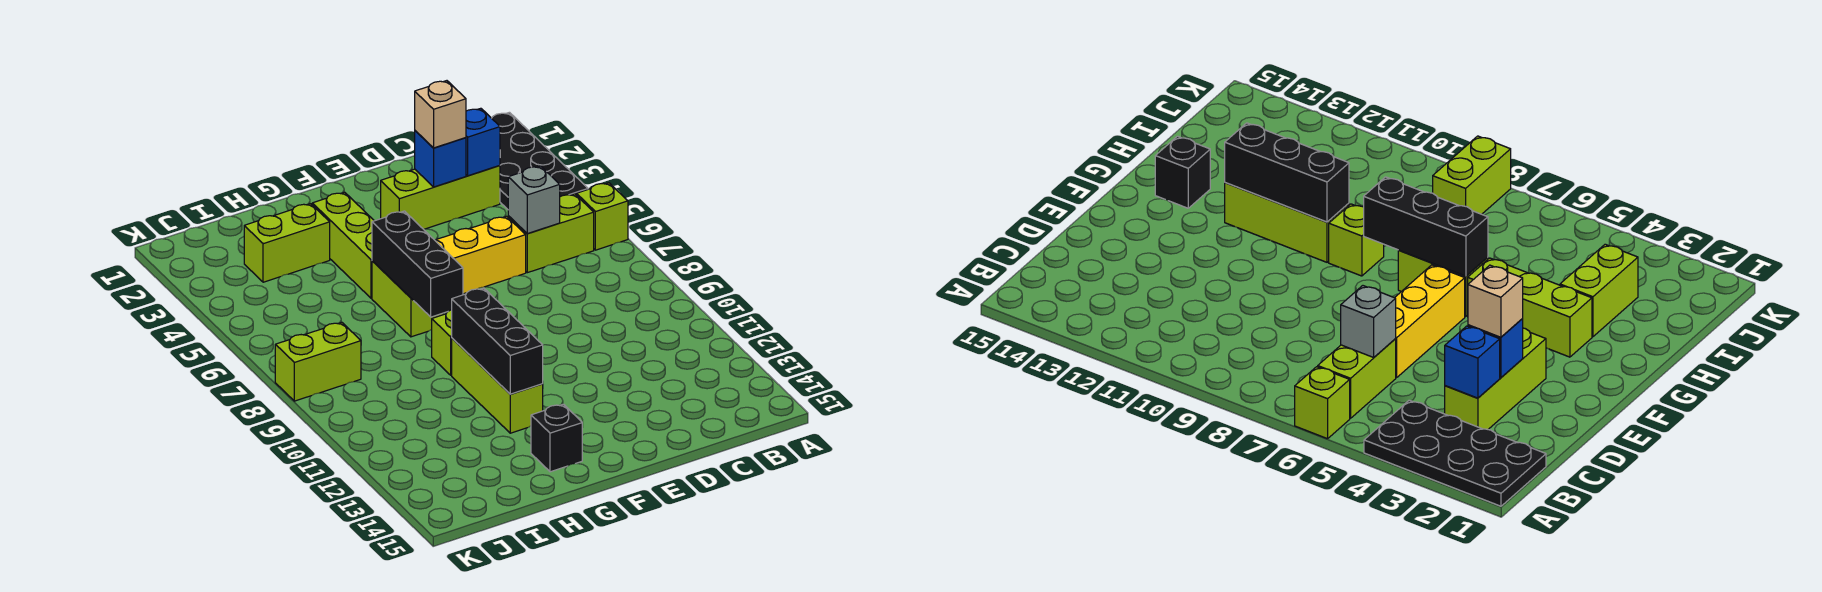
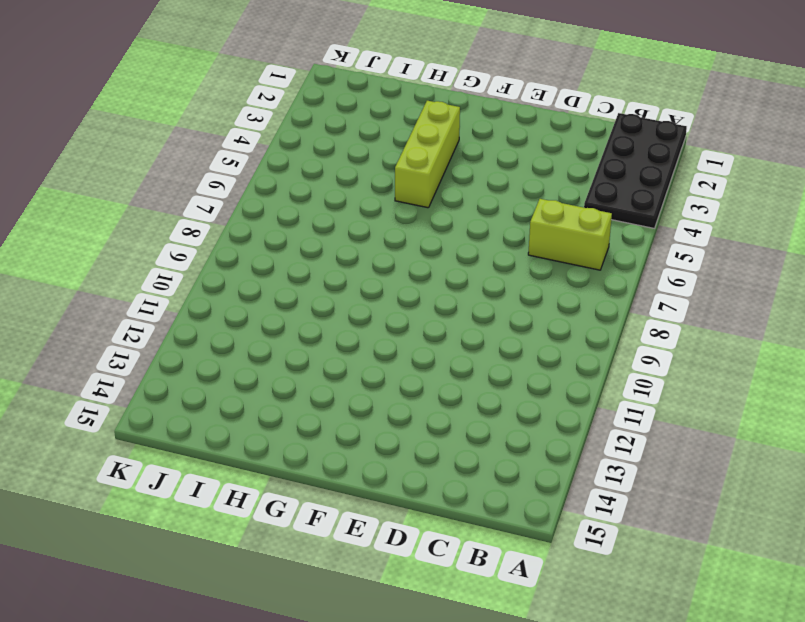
none -> lime 1x1 brick [576,183,628,250]
none -> lime 1x3 brick [381,166,500,229]
none -> yellow 1x3 brick [435,216,526,294]

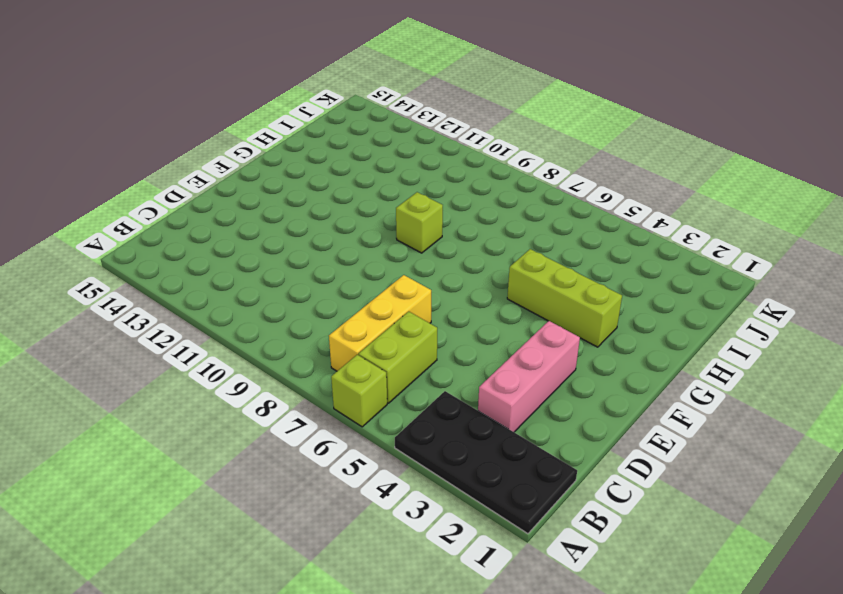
yellow 1x3 brick [329,275,431,371] -> yellow 1x3 brick moved to [435,216,526,294]
pink 1x3 brick [478,321,580,432] -> lime 1x3 brick [381,166,500,229]
none -> lime 1x2 brick [372,261,443,337]
none -> lime 1x3 brick [452,338,543,433]
none -> black 1x1 brick [531,404,582,472]

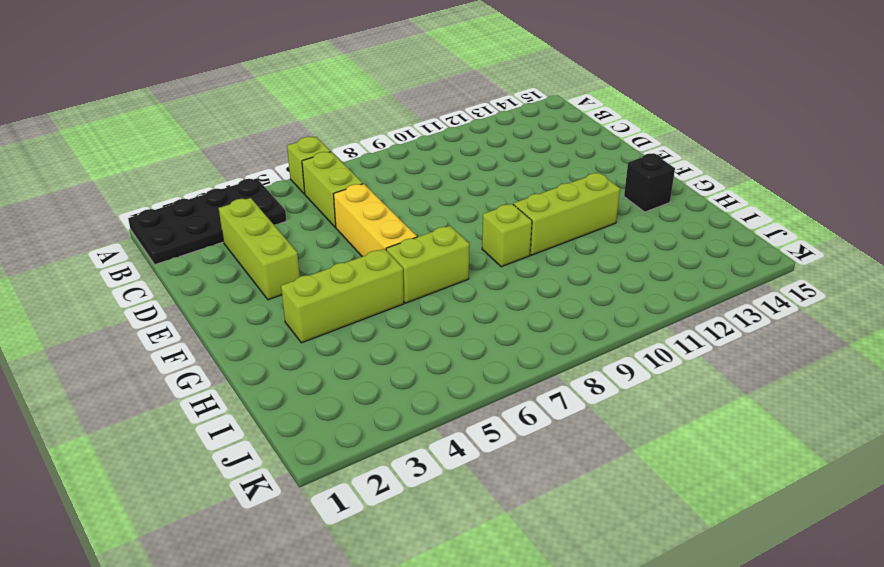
none -> lime 1x2 brick [244,204,330,282]
none -> lime 1x2 brick [275,322,361,401]
none -> blue 1x1 brick [466,108,500,176]

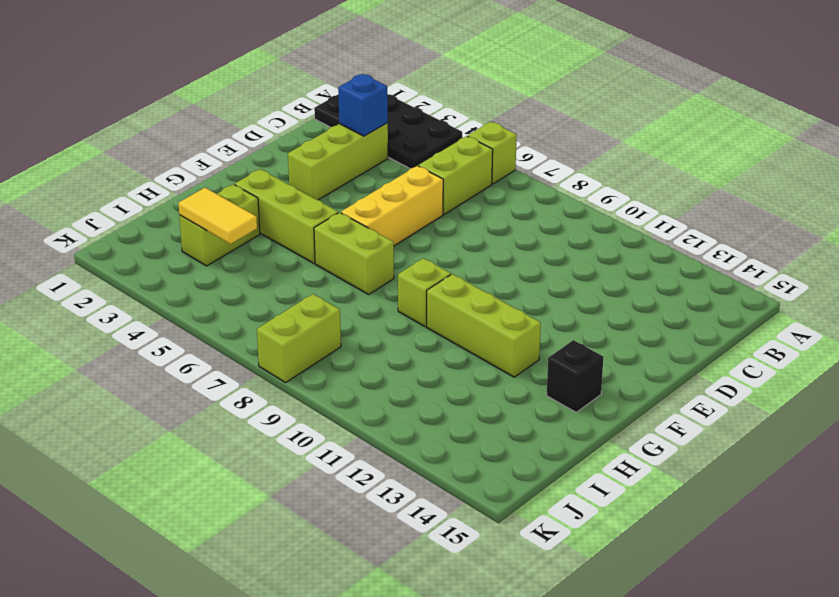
yellow 1x2 tile [178,188,257,244] -> none
none -> grey 1x1 brick [508,166,560,234]
none -> blue 1x1 brick [415,131,466,187]
none -> black 1x3 brick [372,211,463,317]

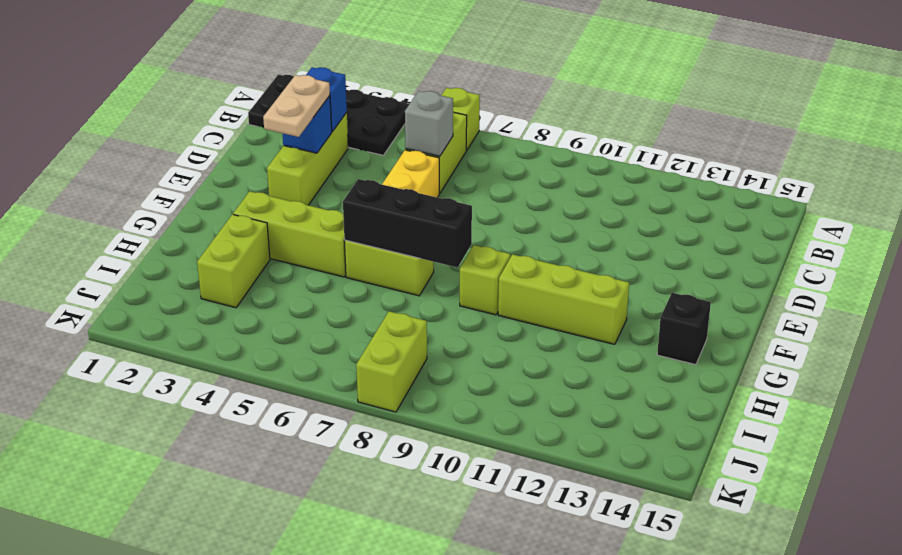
tan 1x2 plate [263,75,330,137] -> tan 1x1 brick [415,81,466,148]
none -> black 1x3 brick [452,288,543,394]

